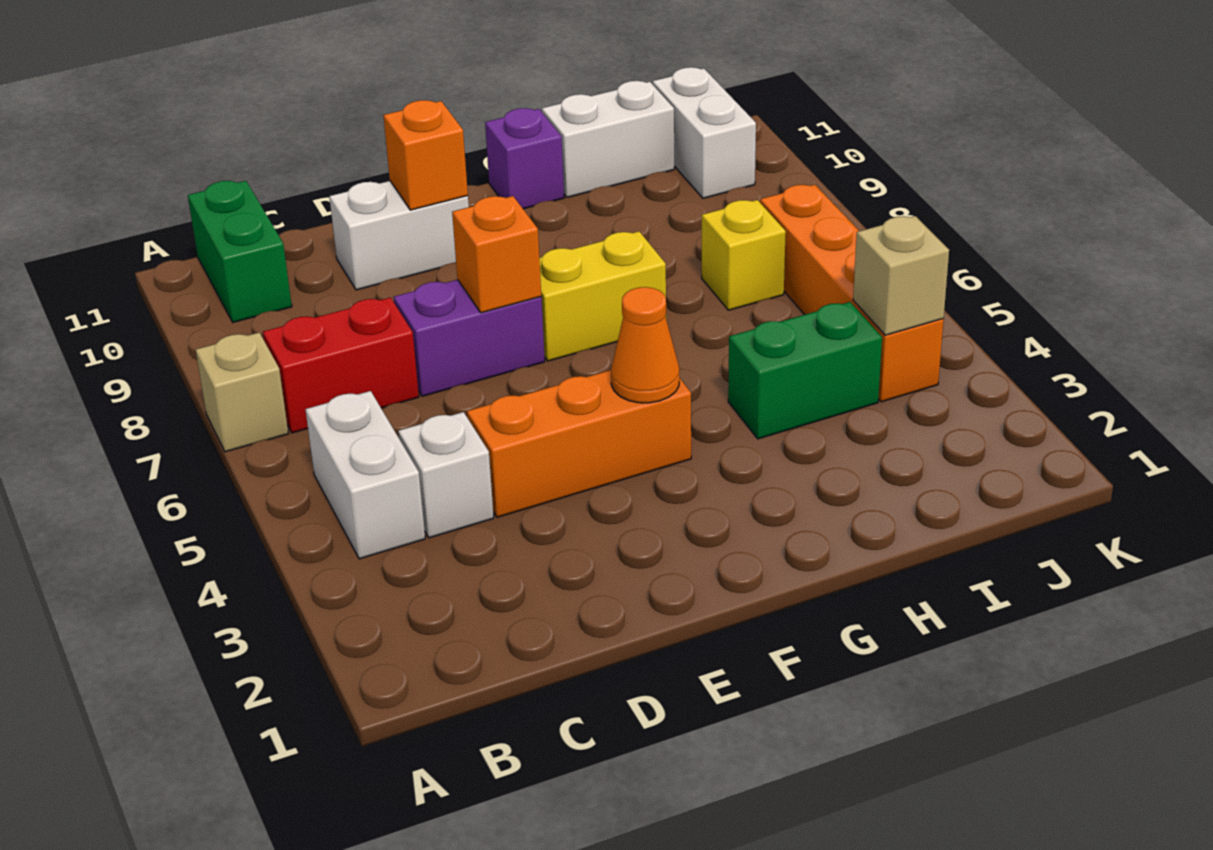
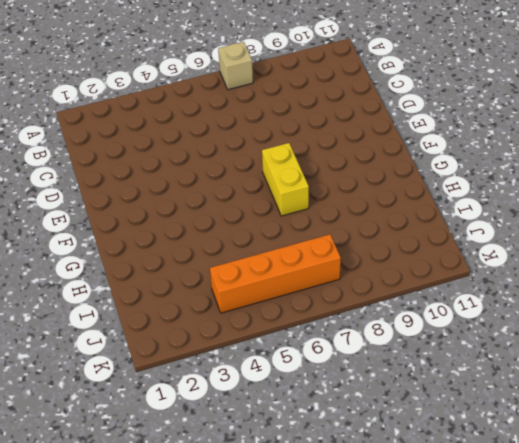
none -> white 1x2 brick [306,391,425,559]
none -> red 1x2 brick [263,298,419,433]
none -> green 1x2 brick [188,181,292,322]

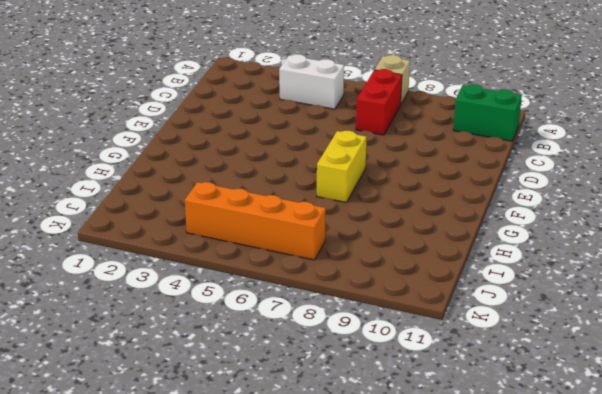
none -> white 1x1 brick [398,412,494,538]
none -> orange 1x3 brick [467,370,691,517]
none -> purple 1x2 brick [394,280,545,396]

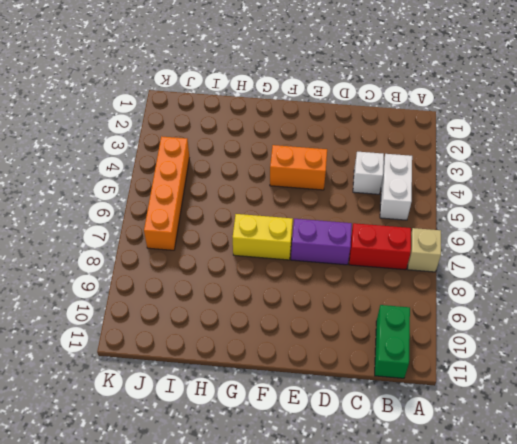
orange 1x2 brick [270,145,327,190] -> orange 1x3 brick [467,370,691,517]
none -> white 1x2 brick [329,181,469,290]
none -> purple 1x1 brick [485,108,564,209]
none -> green 1x2 brick [728,302,882,439]

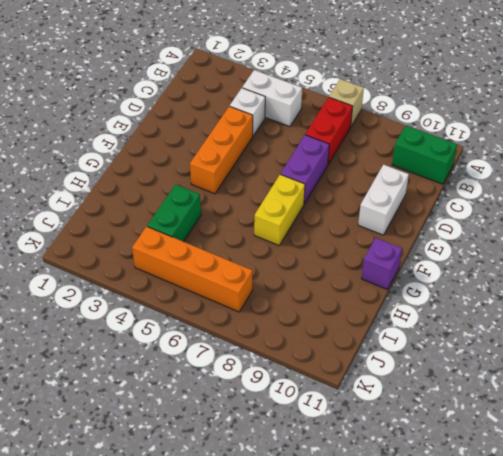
none -> white 1x2 brick [542,81,674,197]
none -> yellow 1x1 brick [702,200,786,310]
none -> white 1x2 brick [653,67,756,198]

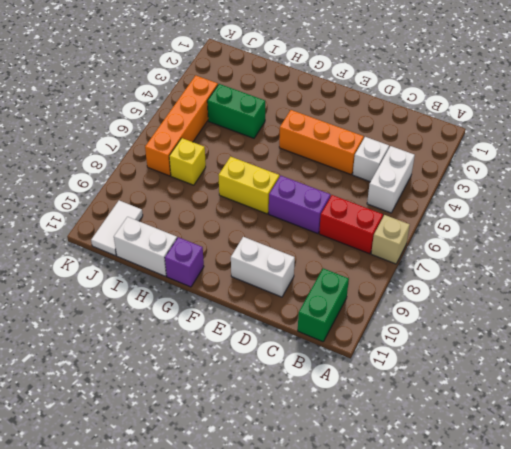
white 1x2 tile [91,200,143,256] -> white 1x2 brick [653,67,756,198]
none -> orange 1x1 brick [452,196,541,313]
none -> orange 1x1 brick [383,100,468,210]
none -> orange 1x1 cone [611,287,679,403]

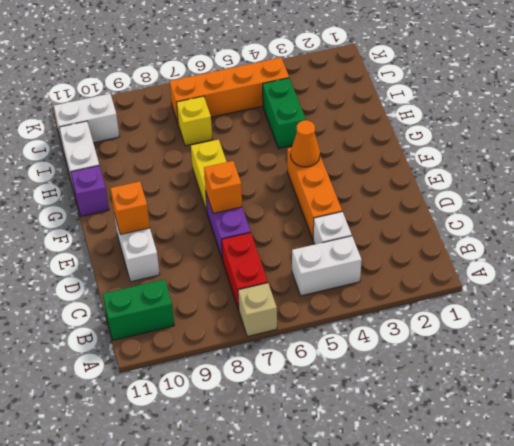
none -> tan 1x1 brick [853,216,949,335]

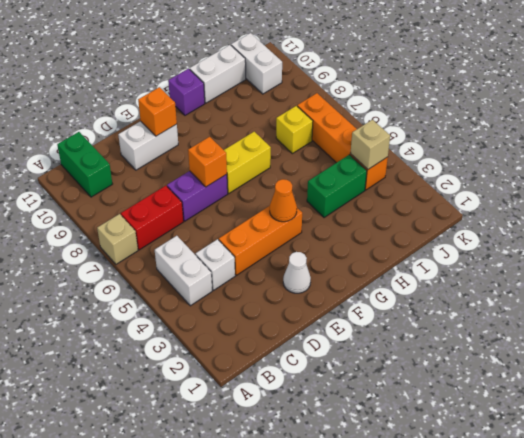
white 1x1 cone [283,252,311,293] -> none

